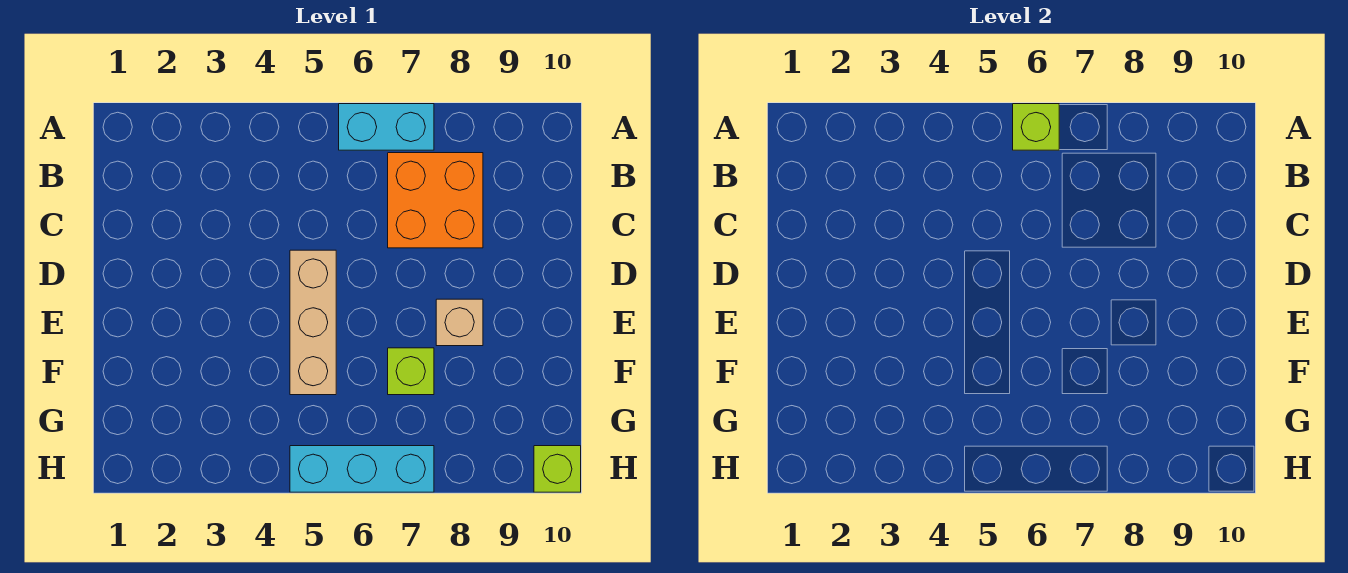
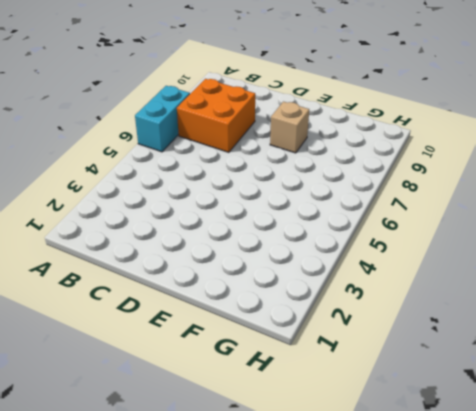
none -> tan 1x3 brick [290,250,336,395]
none -> lime 1x1 brick [388,348,434,395]

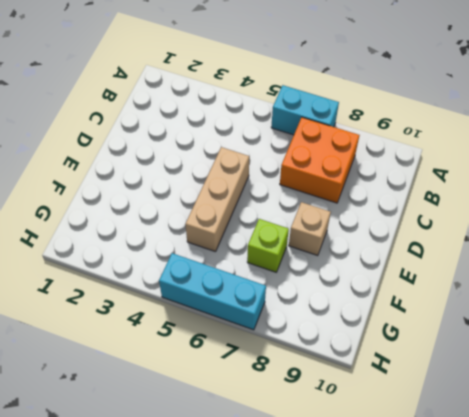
none -> lime 1x1 brick [534,446,581,492]
none -> lime 1x1 brick [1013,104,1059,150]

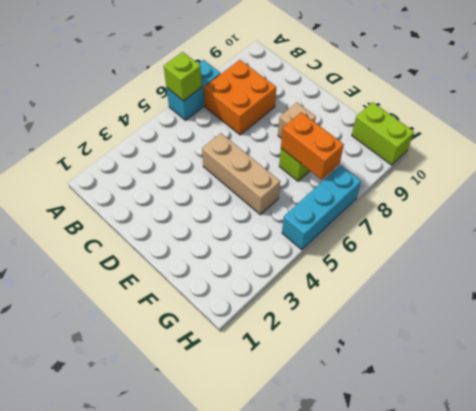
orange 1x2 brick [281,112,344,180] -> none
lime 1x2 brick [352,102,414,165] -> lime 1x1 brick [534,446,581,492]

